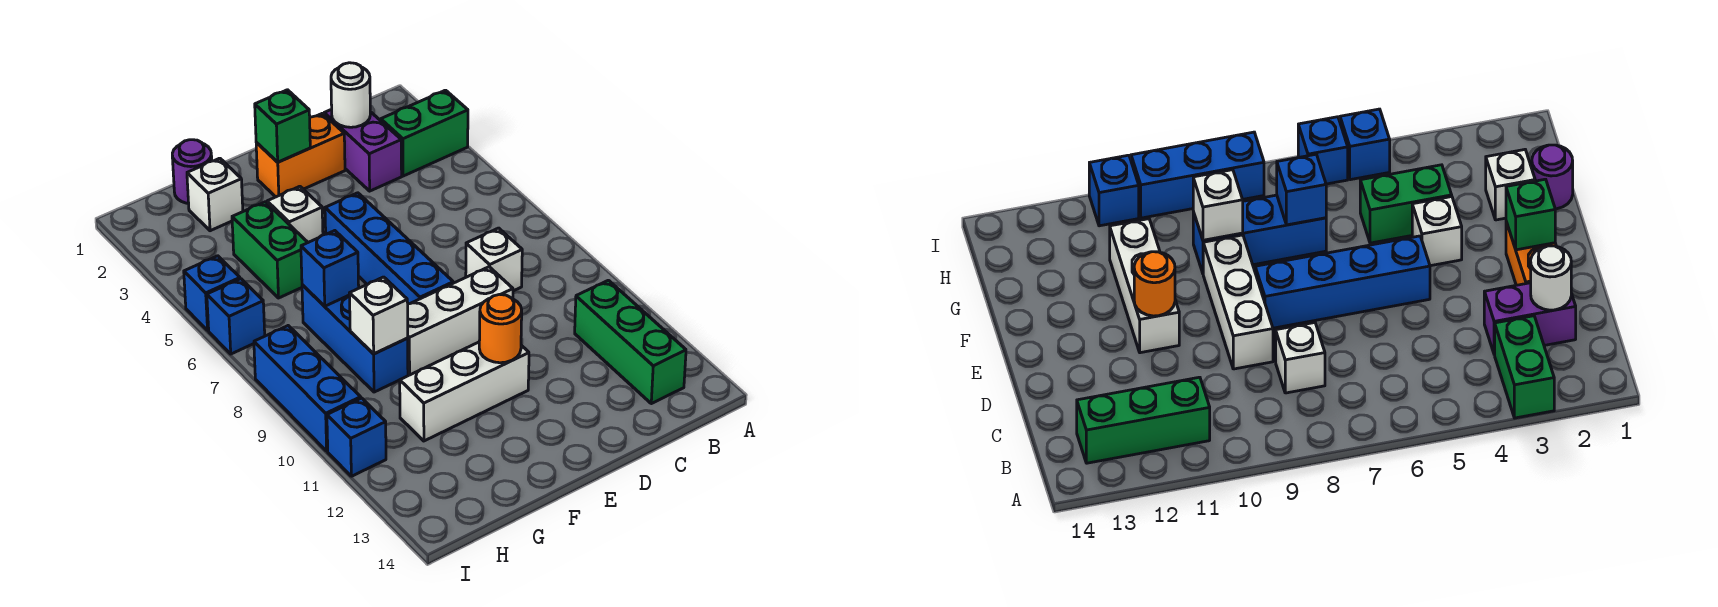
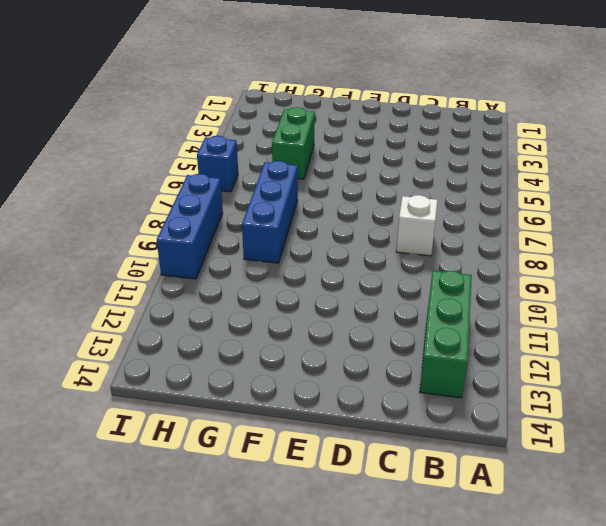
none -> green 1x2 brick [381,90,468,176]
none -> purple 1x2 brick [324,109,402,191]
none -> orange 1x2 brick [256,113,345,197]

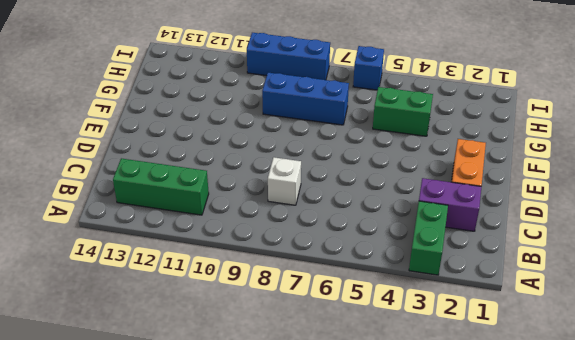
none -> white 1x3 brick [408,267,513,375]
none -> blue 1x4 brick [325,193,453,304]
none -> white 1x3 brick [400,342,529,441]

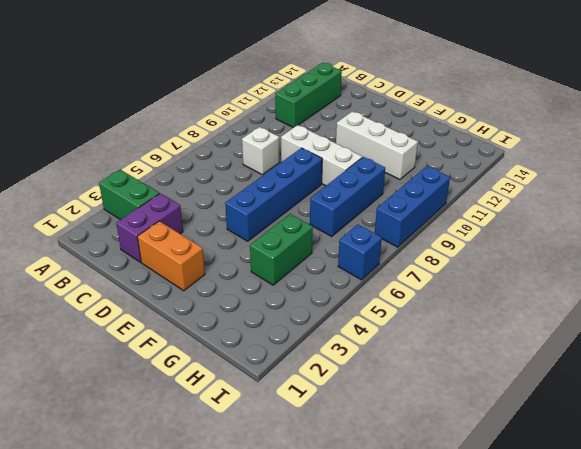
none -> white 1x1 brick [267,186,323,242]
none -> purple 1x1 round brick [172,140,212,204]
none -> white 1x1 brick [187,158,243,231]

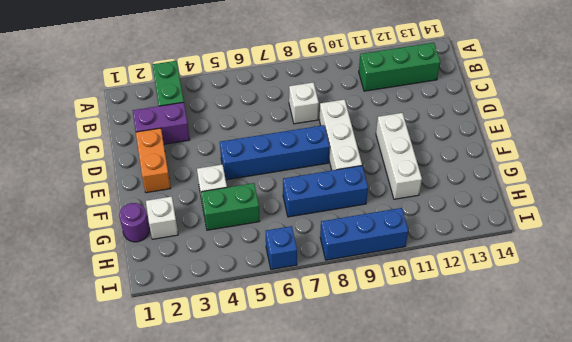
none -> blue 1x1 brick [184,256,240,330]
none -> blue 1x1 brick [327,398,386,476]
none -> white 1x1 round brick [331,63,370,127]

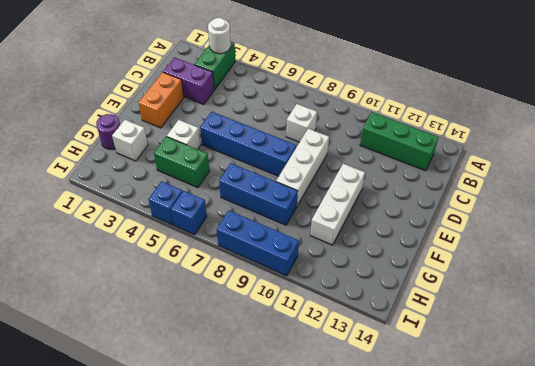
white 1x1 round brick [208,18,231,54] -> white 1x1 round brick moved to [331,63,370,127]
none -> blue 1x1 brick [327,398,386,476]
none -> green 1x1 brick [255,90,310,162]
none -> orange 1x1 round brick [479,294,522,363]

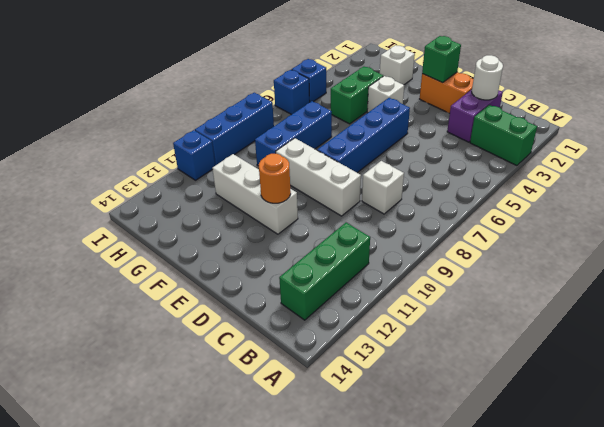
none -> purple 1x1 round brick [172,140,212,204]
none -> blue 1x1 brick [301,231,359,306]
none -> white 1x1 brick [350,277,408,354]

